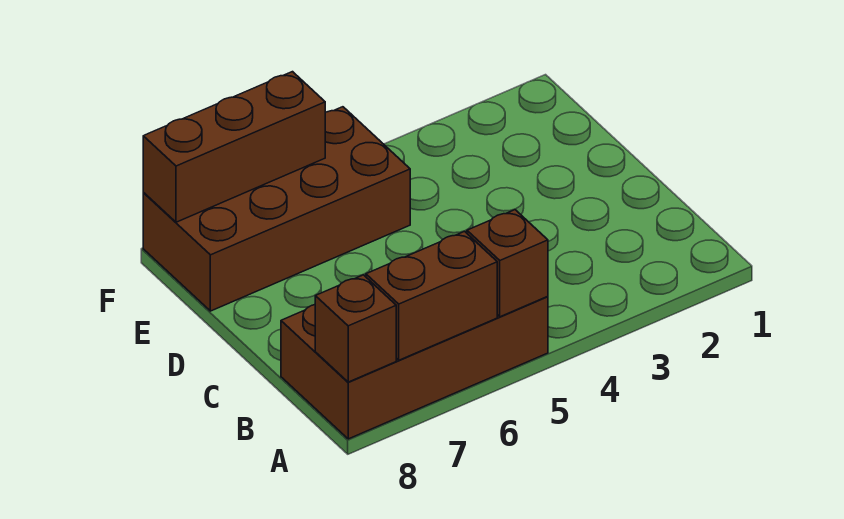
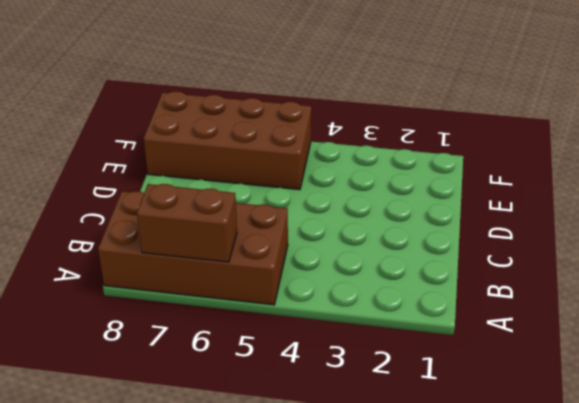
none -> brown 1x1 brick [467,210,548,317]
none -> brown 1x1 brick [315,275,396,382]

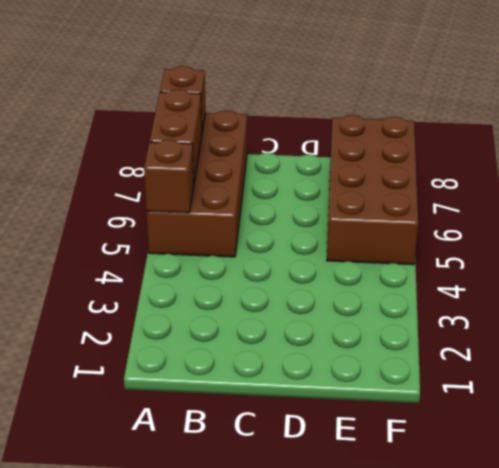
none -> brown 1x3 brick [143,72,325,222]

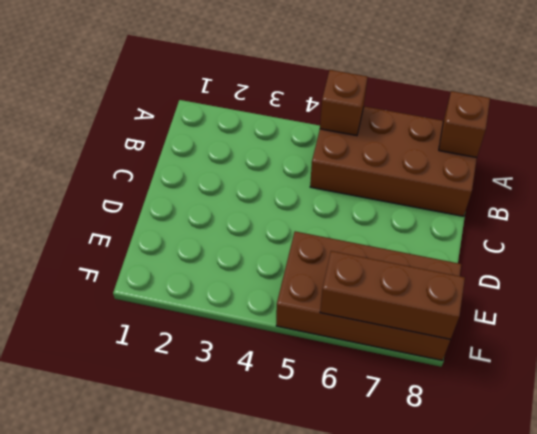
none -> brown 1x2 brick [366,232,497,360]

